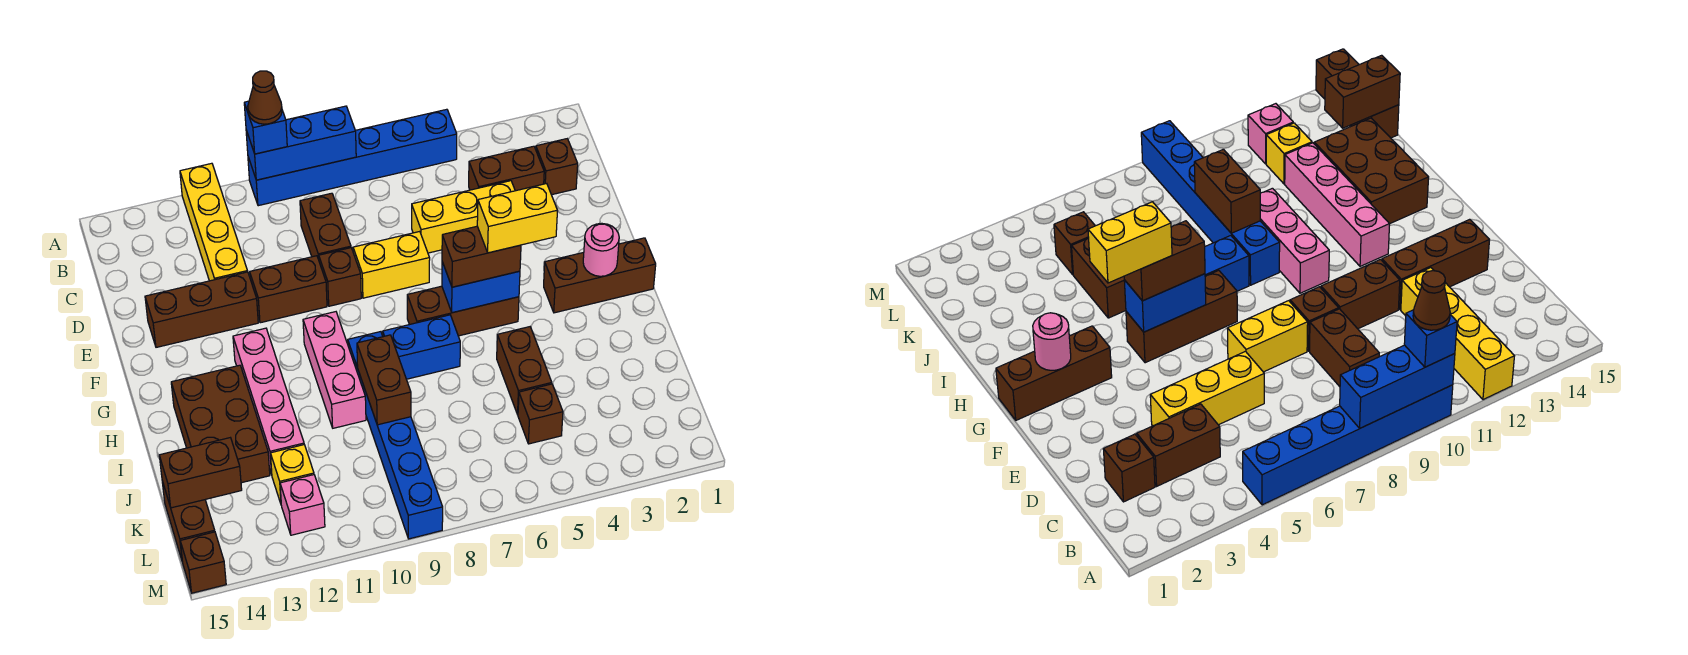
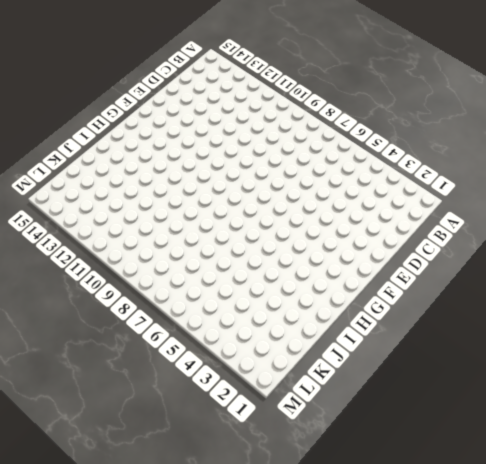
none -> blue 1x6 brick [248,109,457,206]
none -> yellow 1x4 brick [180,163,248,281]
none -> brown 1x1 brick [536,139,578,195]
none -> brown 1x2 brick [469,146,544,191]

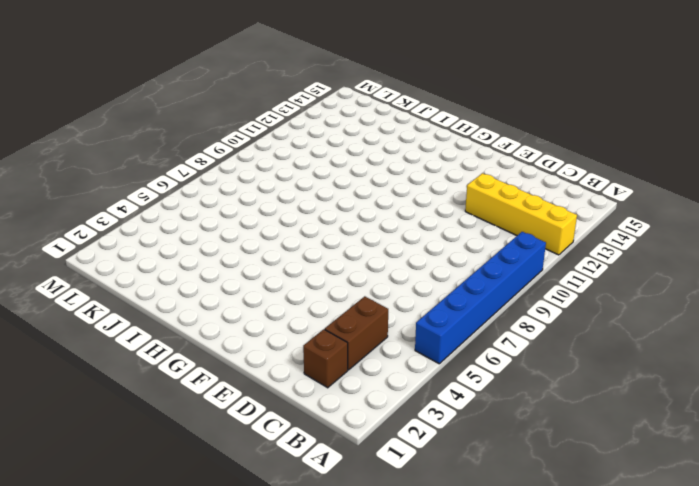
none -> brown 1x2 brick [300,193,351,260]
none -> yellow 1x3 brick [412,181,515,253]
none -> yellow 1x2 brick [353,231,430,298]
none -> brown 1x1 brick [319,248,361,306]

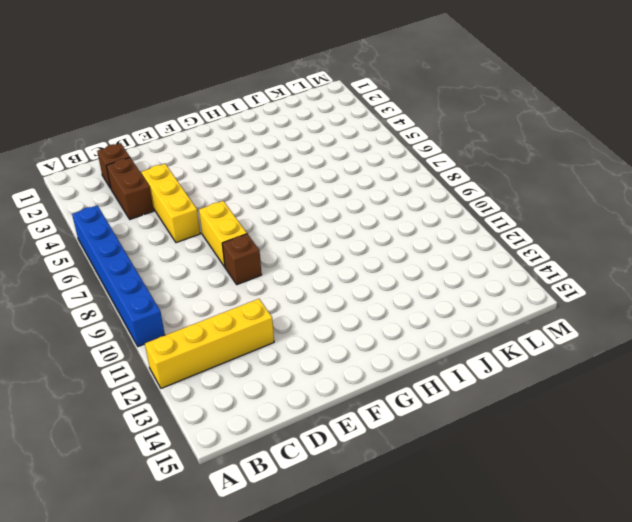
none -> brown 1x2 brick [300,193,351,260]
none -> brown 1x2 brick [250,256,327,323]
none -> brown 1x3 brick [145,272,258,347]
none -> brown 1x3 brick [544,238,656,313]

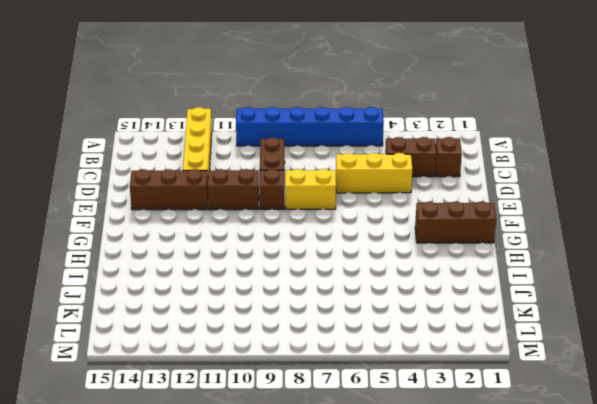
none -> brown 1x3 brick [407,286,519,336]
none -> pink 1x3 brick [303,312,366,428]
none -> pink 1x4 brick [233,328,304,475]
none -> blue 1x2 brick [383,315,460,379]

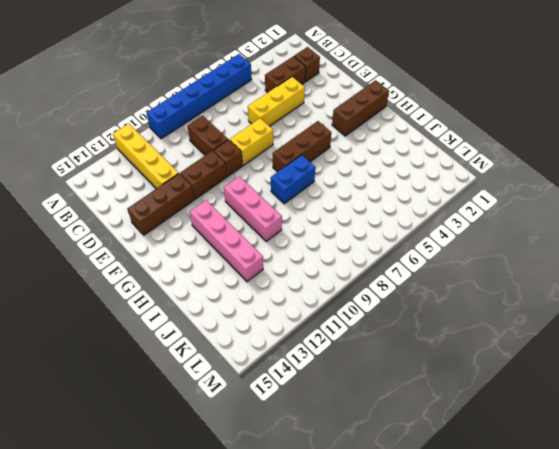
none -> blue 1x6 brick [348,332,443,539]
none -> brown 2x3 brick [171,365,270,483]
none -> brown 1x2 brick [497,327,552,415]
none -> brown 1x1 brick [518,384,563,444]

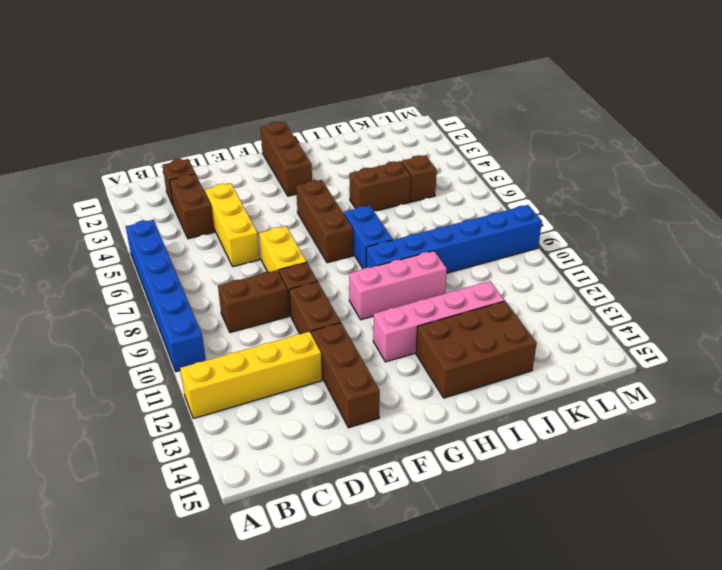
none -> yellow 1x1 brick [271,445,314,503]
none -> brown 1x2 brick [162,481,215,560]
none -> pink 1x1 brick [280,475,325,535]
none -> brown 1x1 brick [180,532,226,593]

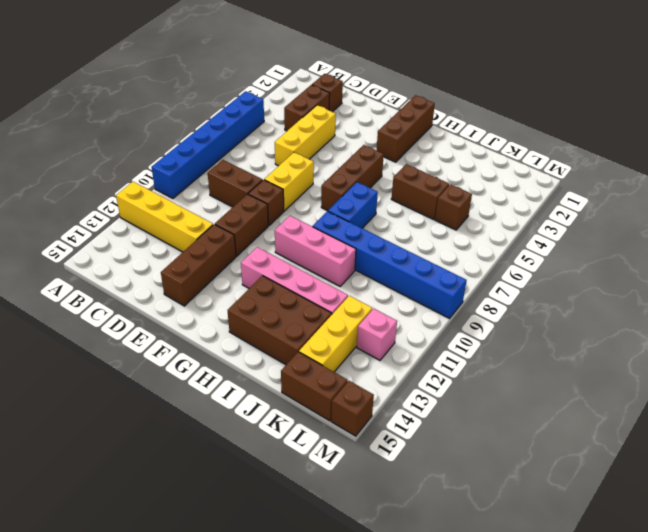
yellow 1x3 brick [299,296,372,372] -> yellow 1x1 brick [271,445,314,503]
none -> blue 1x3 brick [246,106,356,180]
none -> pink 1x1 round brick [583,223,619,276]
none -> blue 1x2 brick [442,262,520,313]
none -> brown 1x2 brick [357,335,411,425]

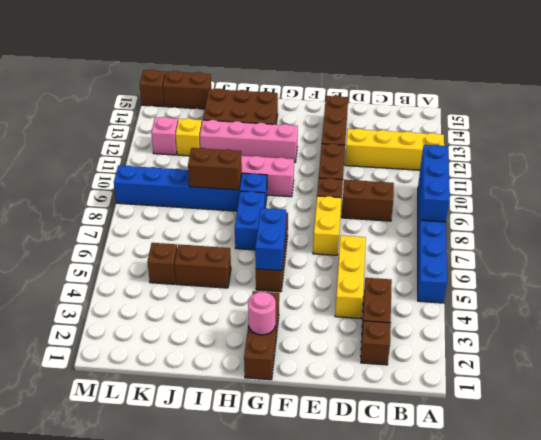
none -> brown 1x2 brick [159,438,242,508]
none -> blue 1x1 brick [244,101,287,154]
none -> brown 1x2 brick [442,226,521,287]
none -> brown 1x1 cone [248,71,282,124]

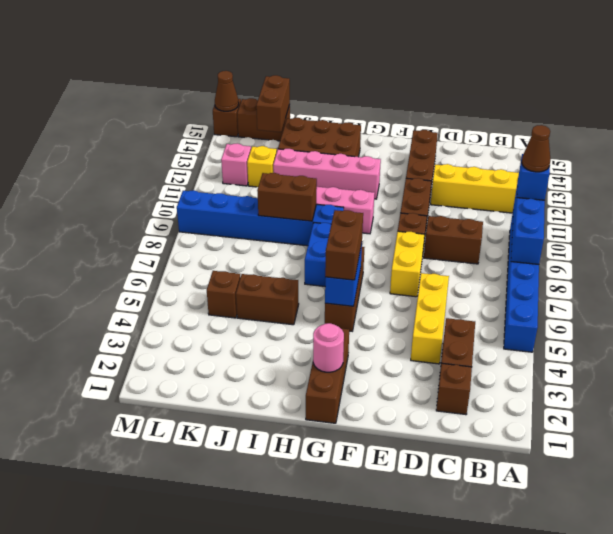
brown 1x1 cone [215,71,239,111] -> none
none -> yellow 1x2 brick [477,184,558,253]

